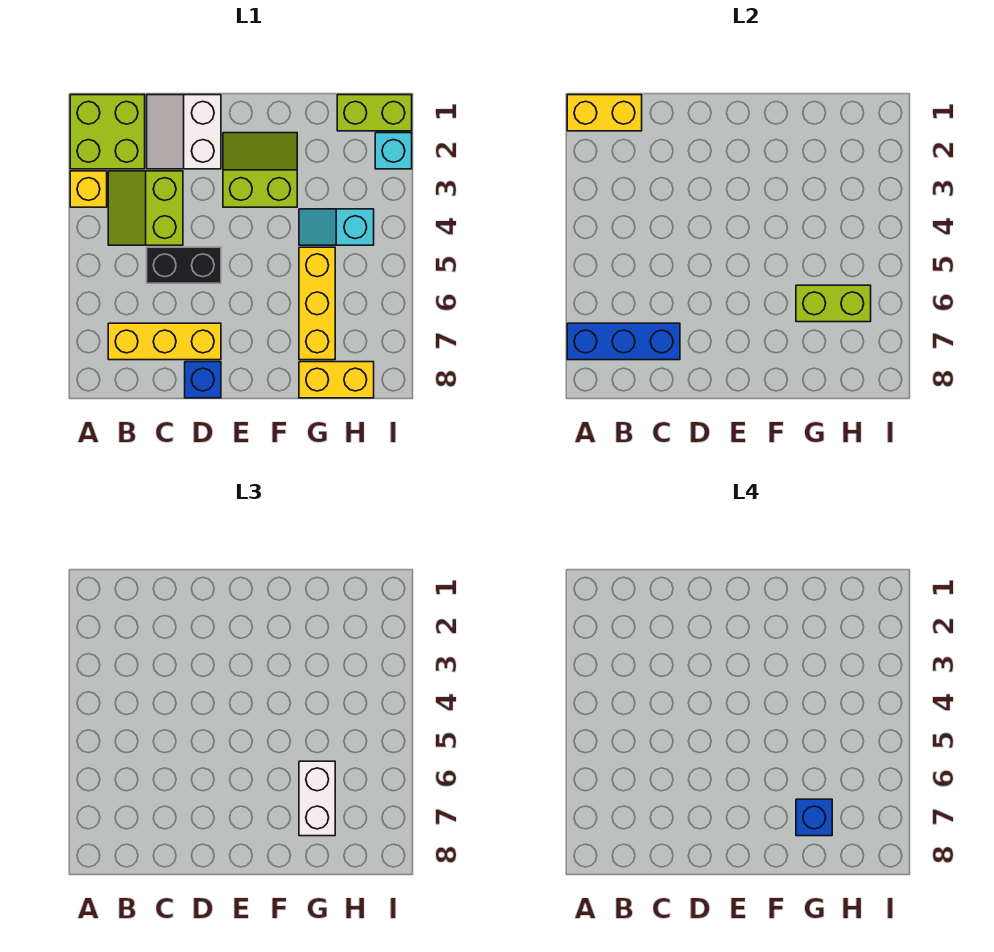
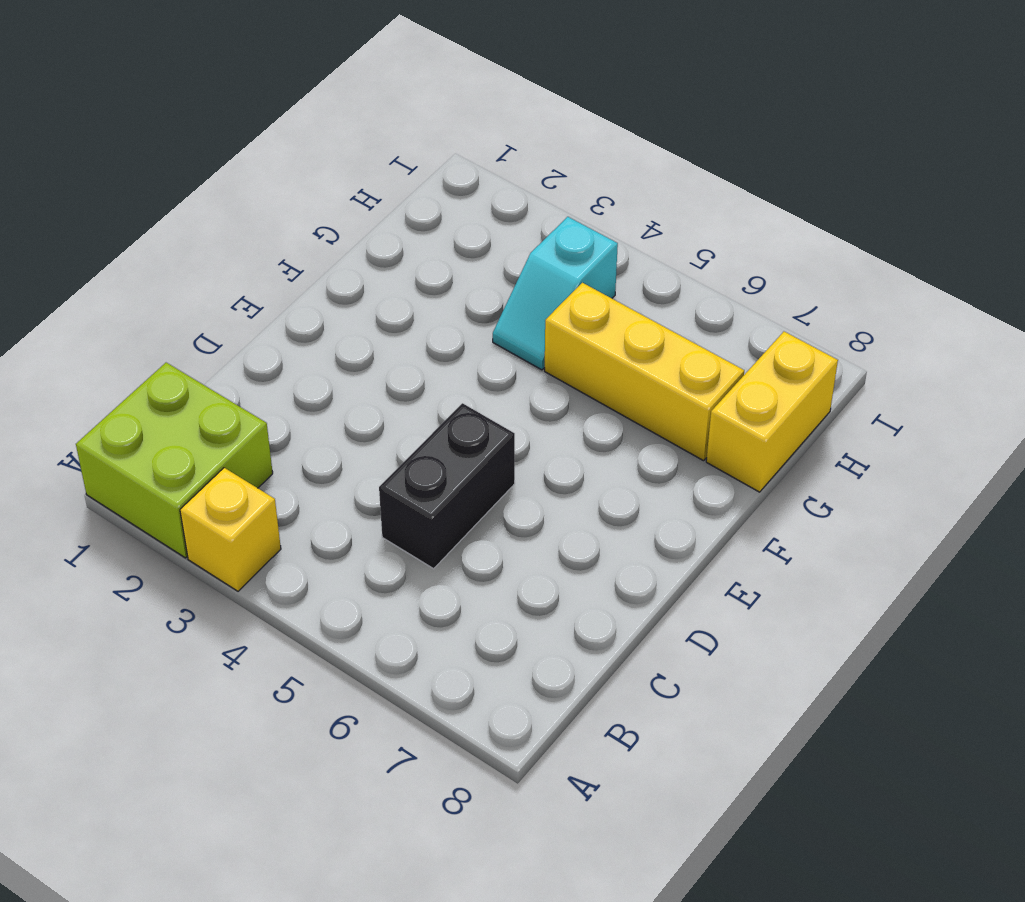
none -> lime 2x2 slope [108,171,183,245]
none -> yellow 1x3 brick [108,323,221,360]
none -> white 2x2 slope [147,95,221,169]

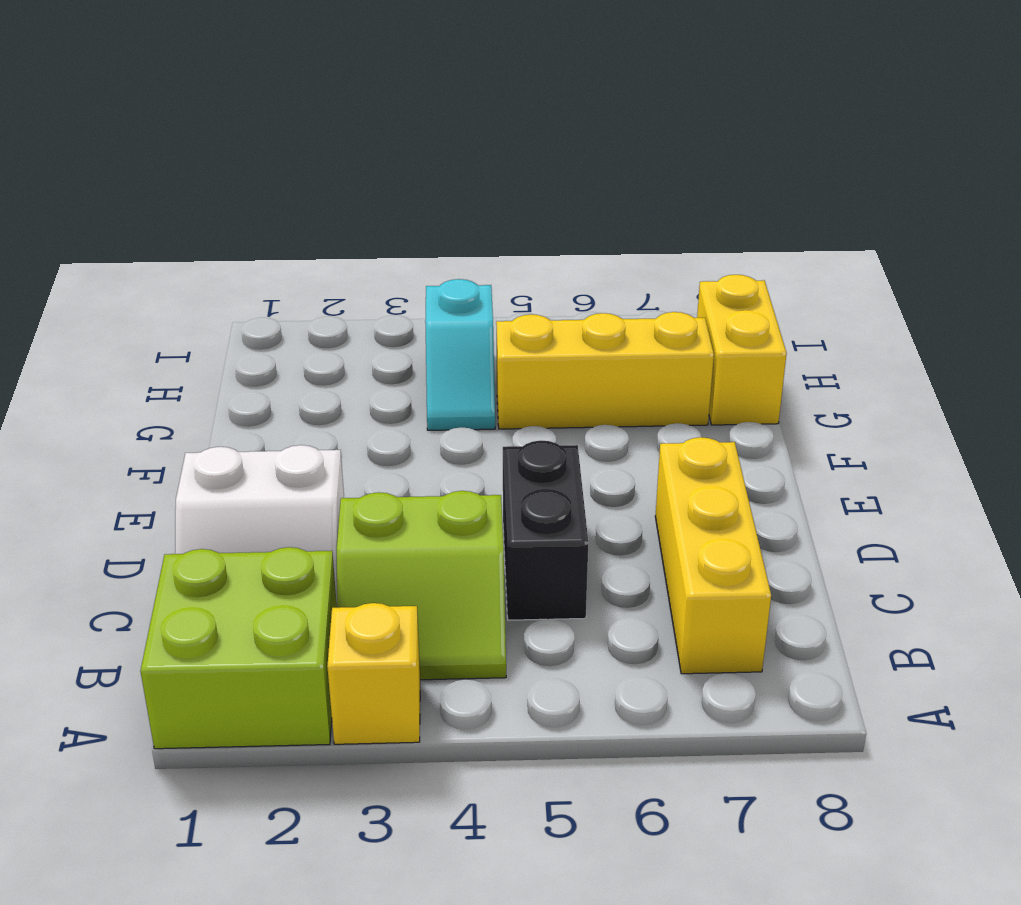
none -> blue 1x1 brick [185,362,221,398]
none -> lime 2x2 slope [223,133,297,207]
none -> lime 1x2 brick [337,95,412,131]

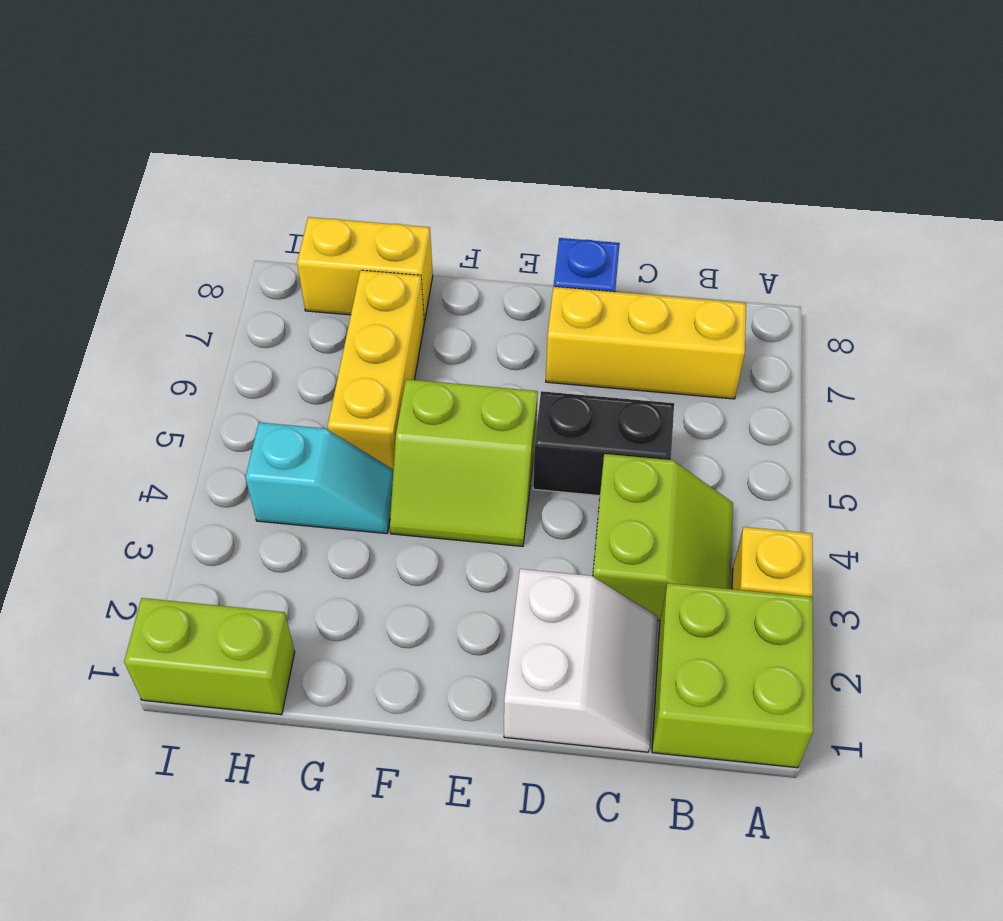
lime 2x2 slope [390,379,538,546] -> lime 2x2 slope moved to [223,133,297,207]
none -> cyan 1x1 brick [375,133,412,169]
none -> yellow 1x2 brick [567,95,642,131]
none -> blue 1x3 brick [567,323,680,360]

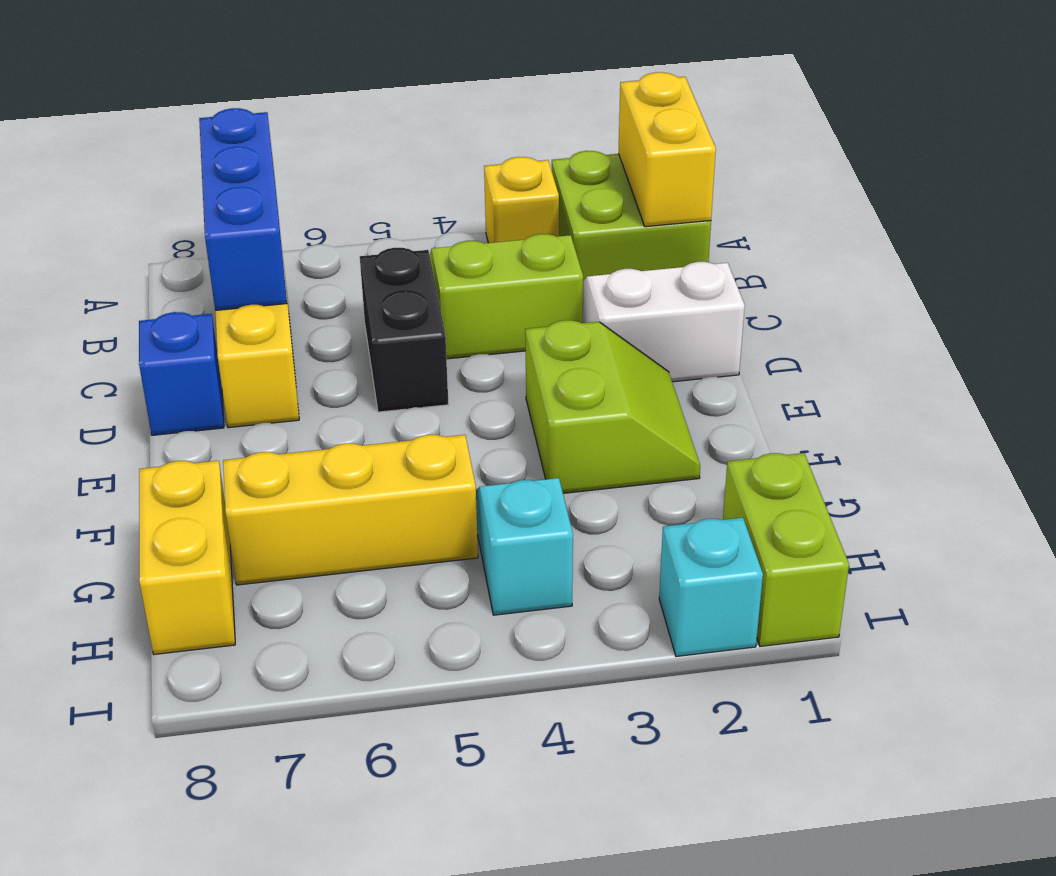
none -> lime 1x2 brick [796,285,871,322]
none -> white 1x2 brick [299,761,335,836]
none -> blue 1x1 brick [796,799,832,836]

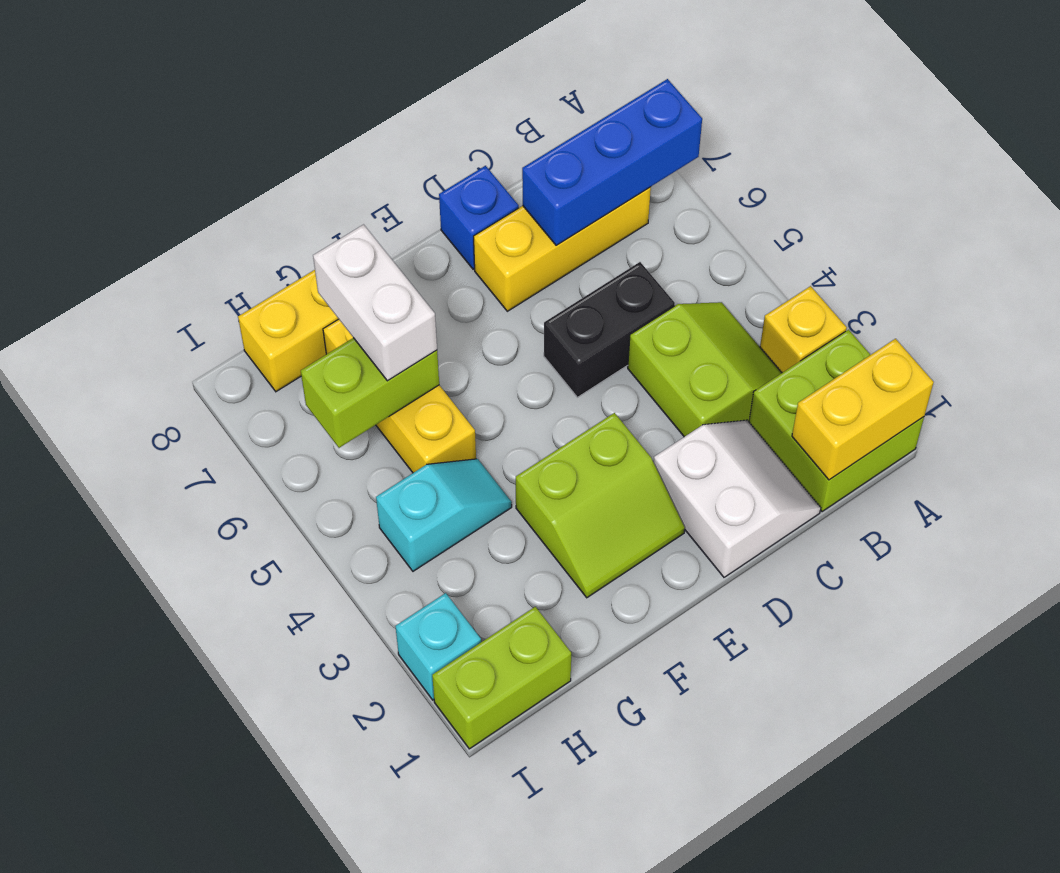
none -> blue 1x1 brick [796,799,832,836]

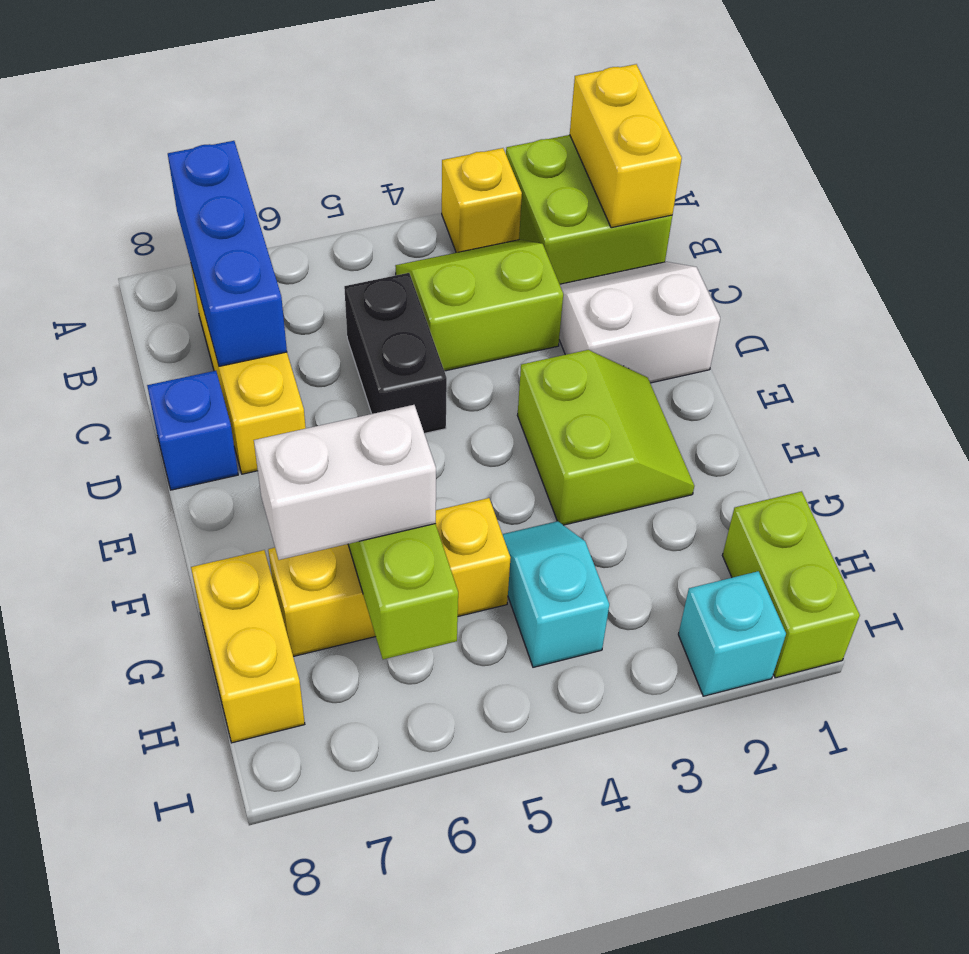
none -> blue 1x1 brick [796,799,832,836]

